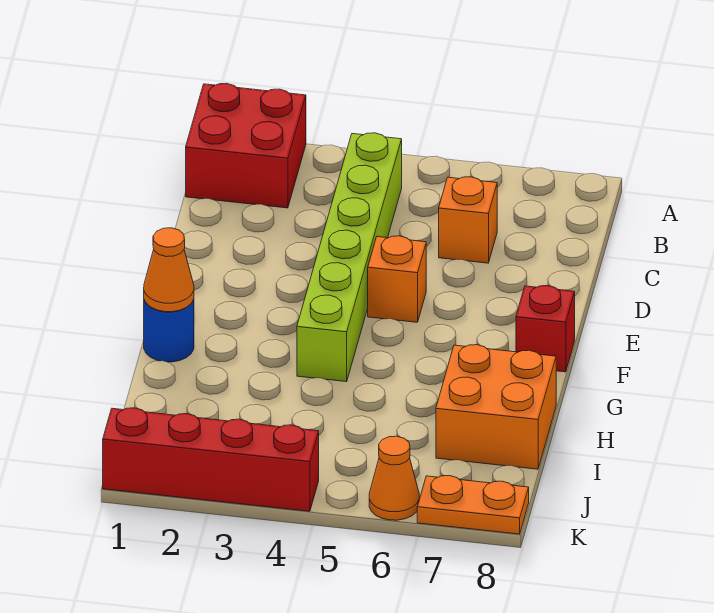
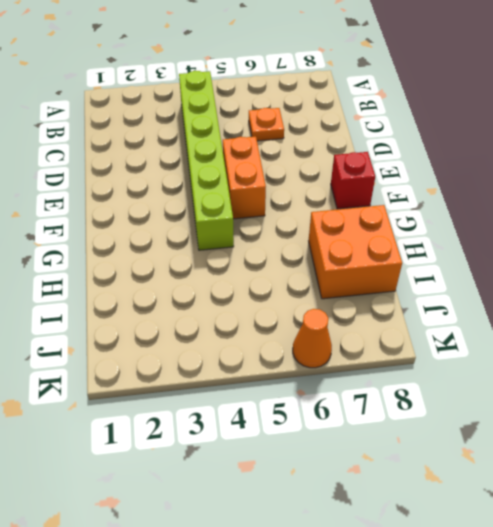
orange 1x1 plate [249,108,284,141] -> orange 1x1 brick [439,177,497,263]
orange 1x2 brick [223,136,266,219] -> orange 1x1 brick [368,236,426,322]
none -> red 2x2 brick [186,83,306,208]
none -> blue 1x1 round brick [144,300,194,362]

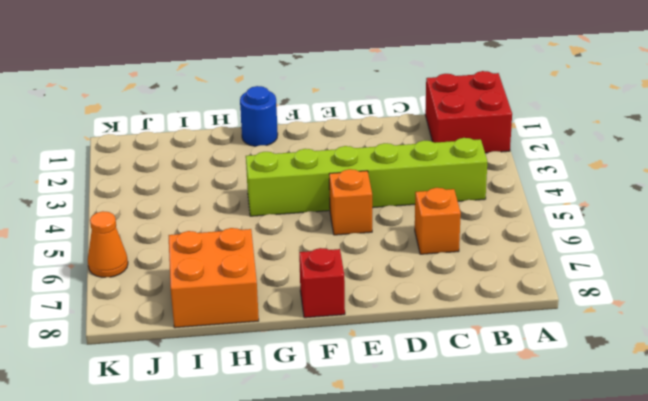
none -> red 1x4 brick [103,408,319,511]
none -> orange 1x2 plate [417,476,529,534]

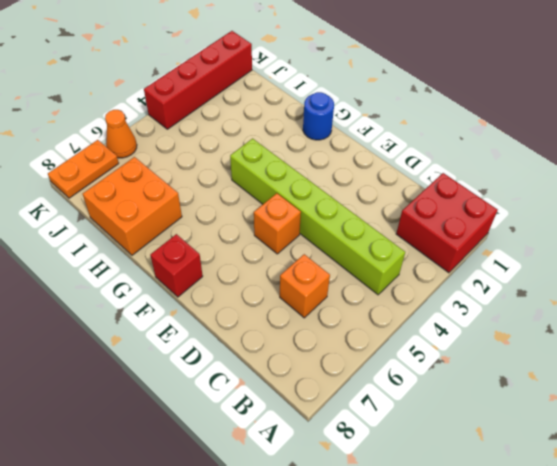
none -> orange 1x1 cone [144,228,194,312]

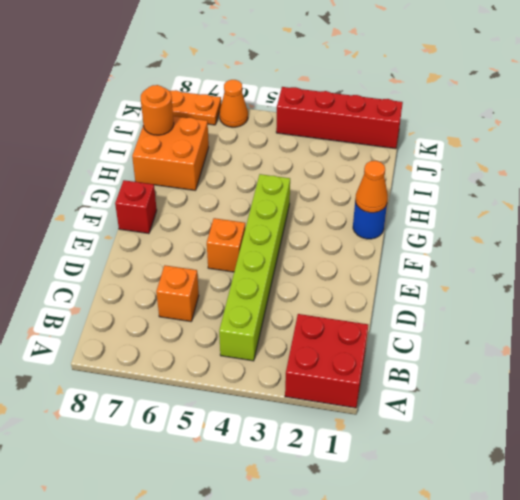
orange 1x1 round brick [141,85,174,135] -> none

